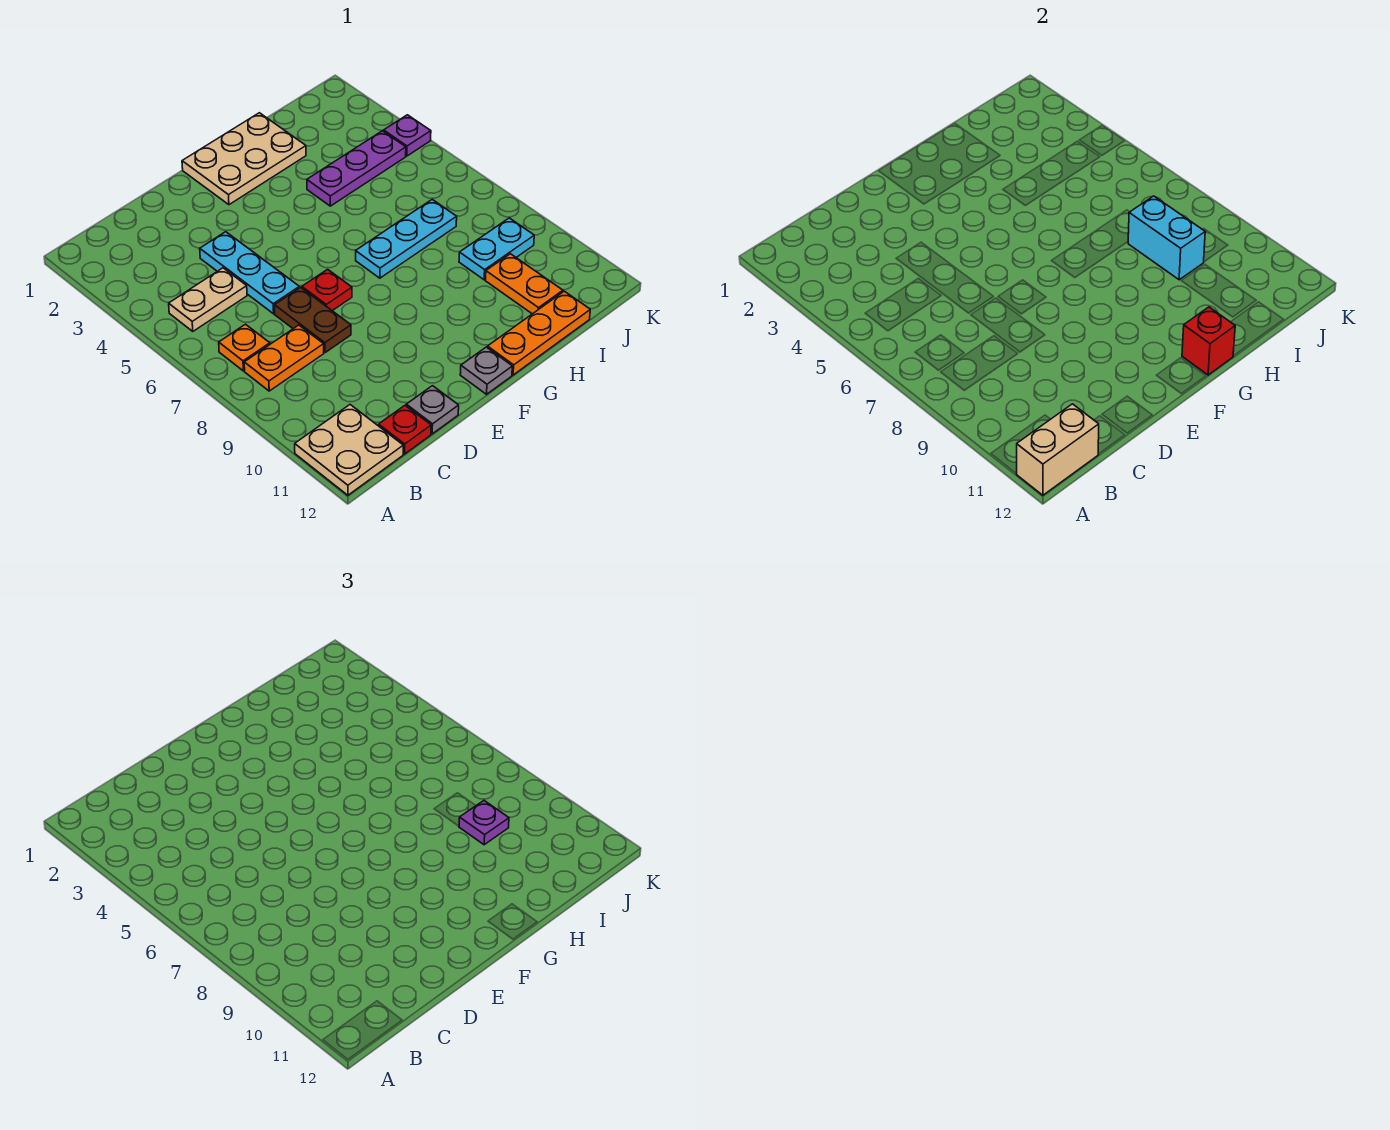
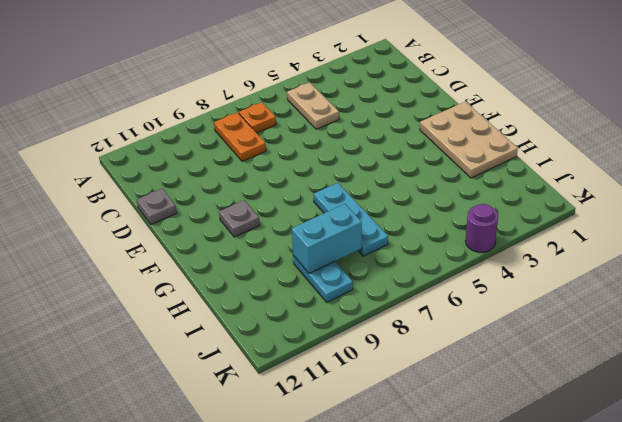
grey 1x1 plate [219,200,260,237] -> grey 1x1 plate moved to [460,347,512,394]
purple 1x1 round brick [466,204,498,252] -> purple 1x1 plate [384,115,431,156]
none -> tan 2x2 plate [295,405,403,495]
none -> red 1x1 plate [379,405,431,454]
none -> cyan 1x3 plate [200,232,299,314]

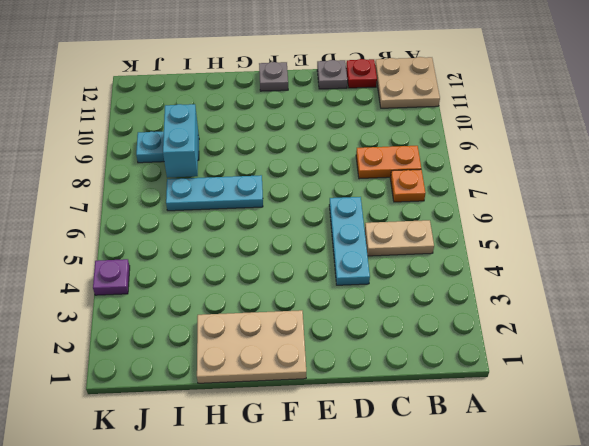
none -> brown 1x2 plate [275,287,351,353]
none -> red 1x1 plate [302,269,352,311]
none -> orange 1x3 plate [487,291,590,375]

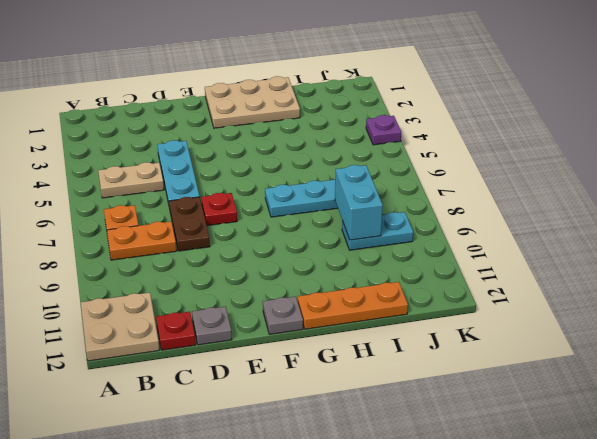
none -> purple 1x3 plate [307,131,406,206]
none -> orange 1x2 plate [485,254,563,314]
none -> tan 1x2 brick [1017,404,1099,495]

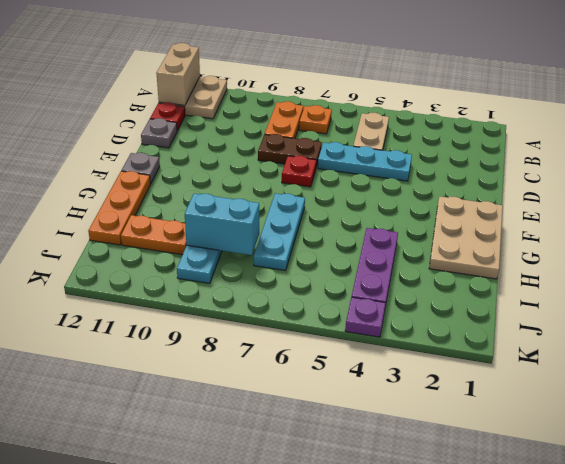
none -> red 1x1 brick [1182,307,1235,375]
none -> purple 1x1 plate [459,801,509,845]

